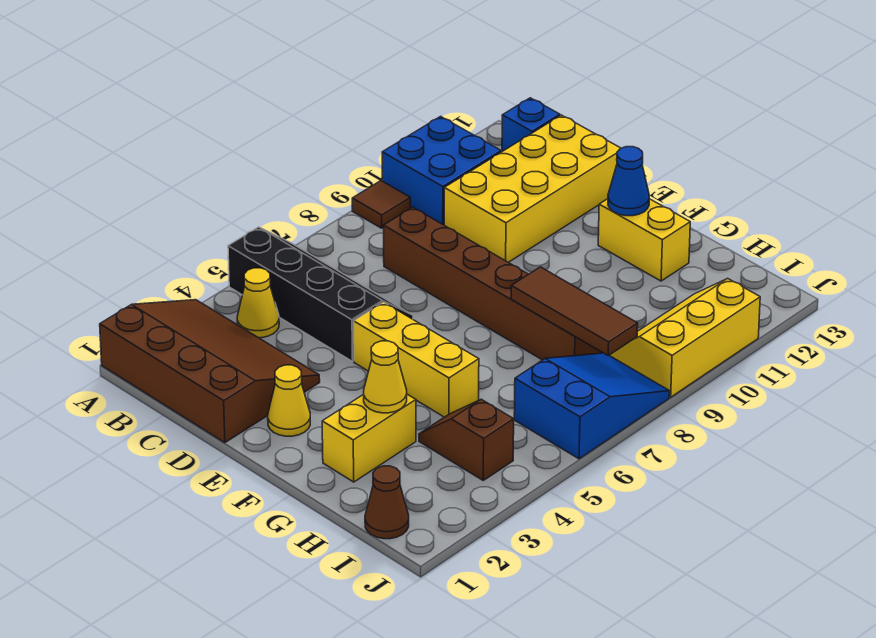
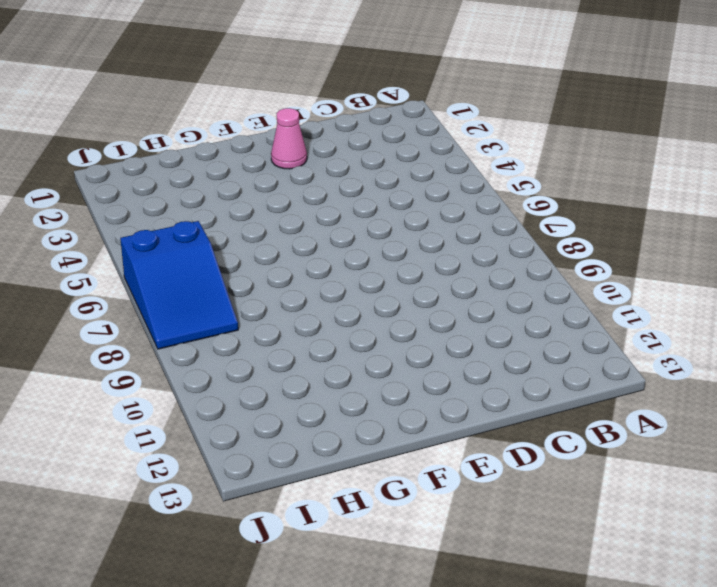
pink 1x1 cone [271,108,307,169] -> yellow 1x1 cone [268,365,310,436]
none -> brown 3x4 slope [100,300,320,443]
none -> black 2x4 slope [228,227,413,361]
none -> brown 1x1 tile [352,181,410,228]

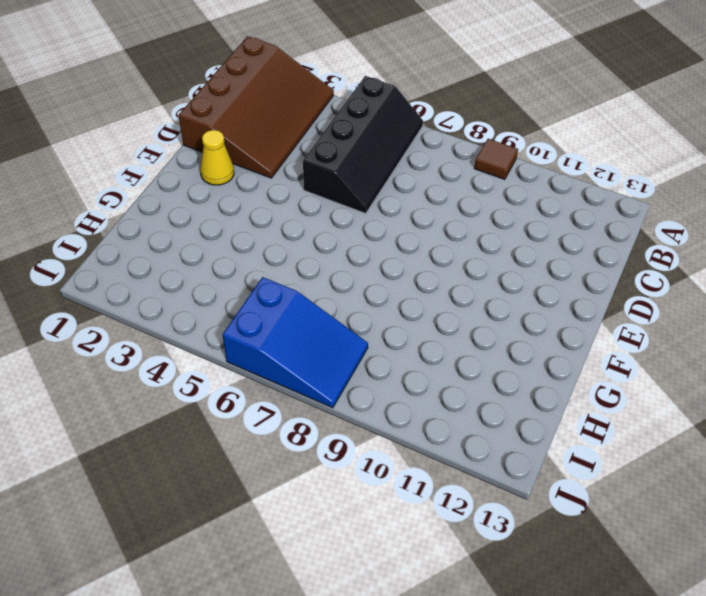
none -> blue 2x2 brick [382,116,501,225]
none -> yellow 1x1 cone [237,268,279,338]
none -> blue 1x1 brick [502,98,560,151]

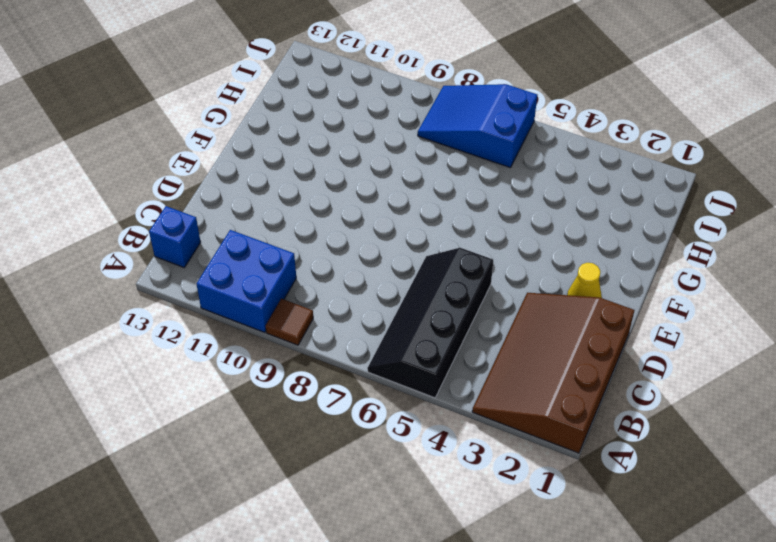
none -> yellow 1x1 cone [237,268,279,338]
none -> brown 1x6 brick [384,207,602,360]
none -> yellow 2x4 brick [444,115,621,262]

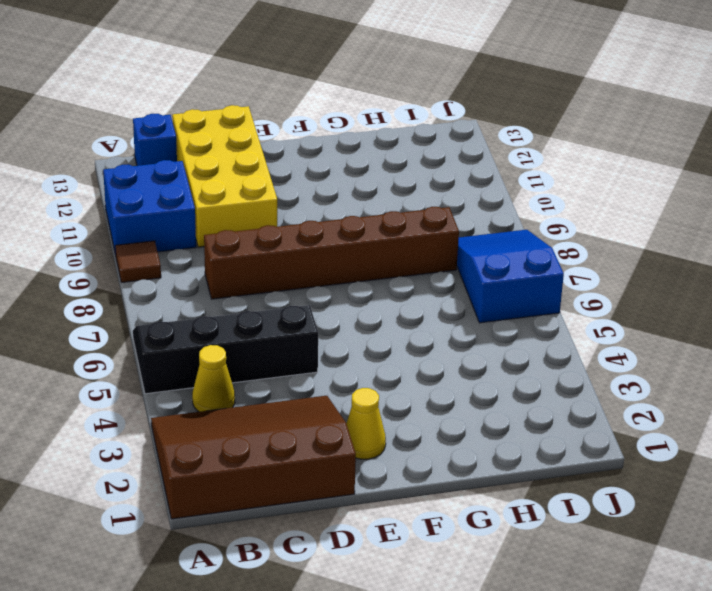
none -> yellow 1x3 brick [354,302,479,417]
none -> yellow 1x2 brick [598,199,690,281]
none -> yellow 1x2 brick [322,394,416,482]

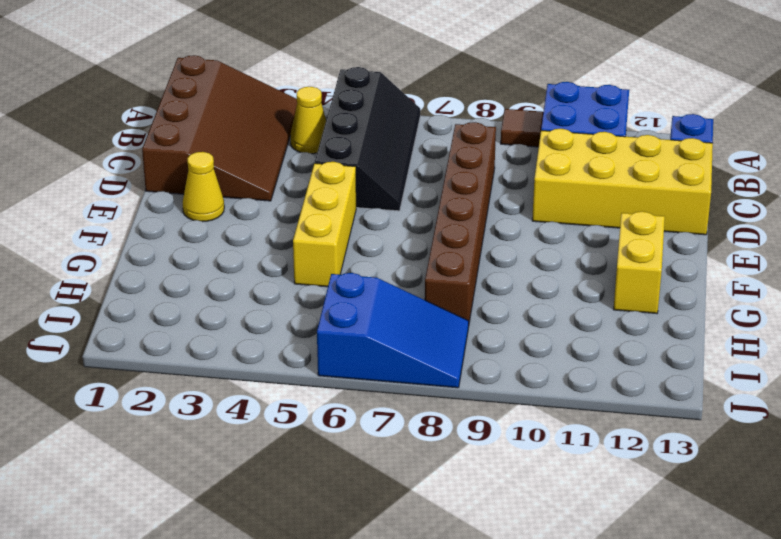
none -> yellow 1x2 brick [322,394,416,482]
none -> brown 1x2 slope [419,399,514,480]
none -> brown 1x1 cone [365,466,409,539]

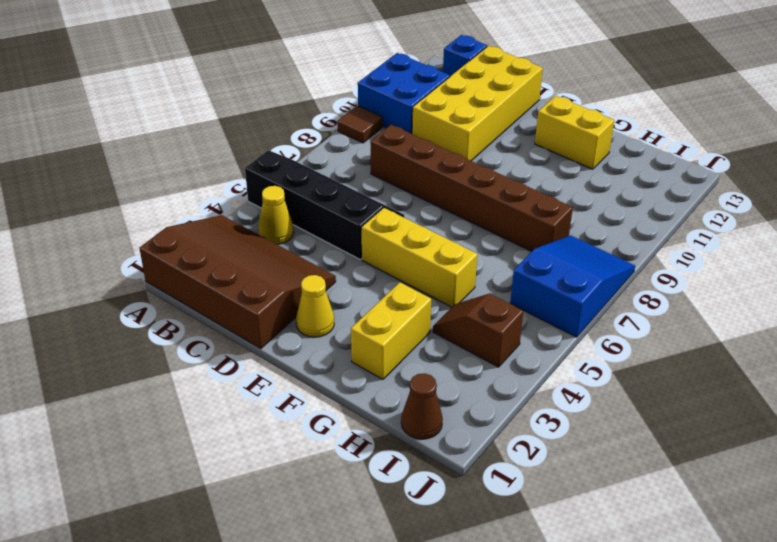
none -> yellow 2x3 slope [609,278,760,397]
none -> blue 1x1 cone [608,147,649,216]
none -> yellow 1x1 cone [364,341,407,413]

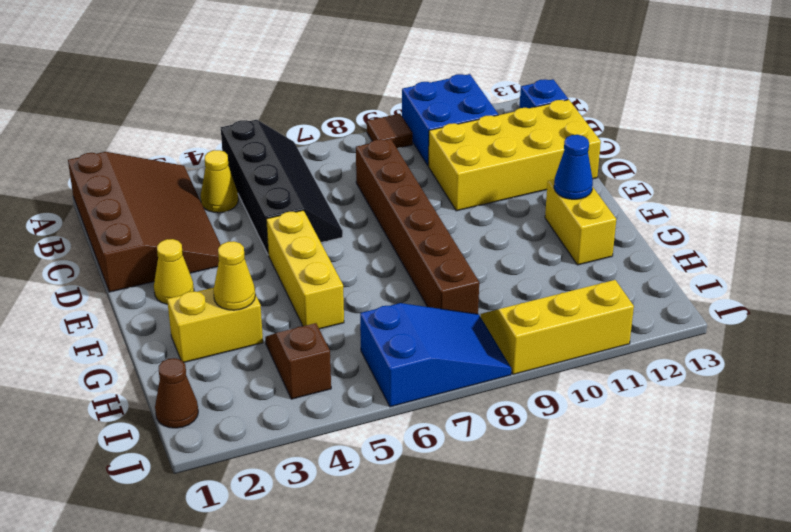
none -> brown 1x3 tile [511,267,638,355]

